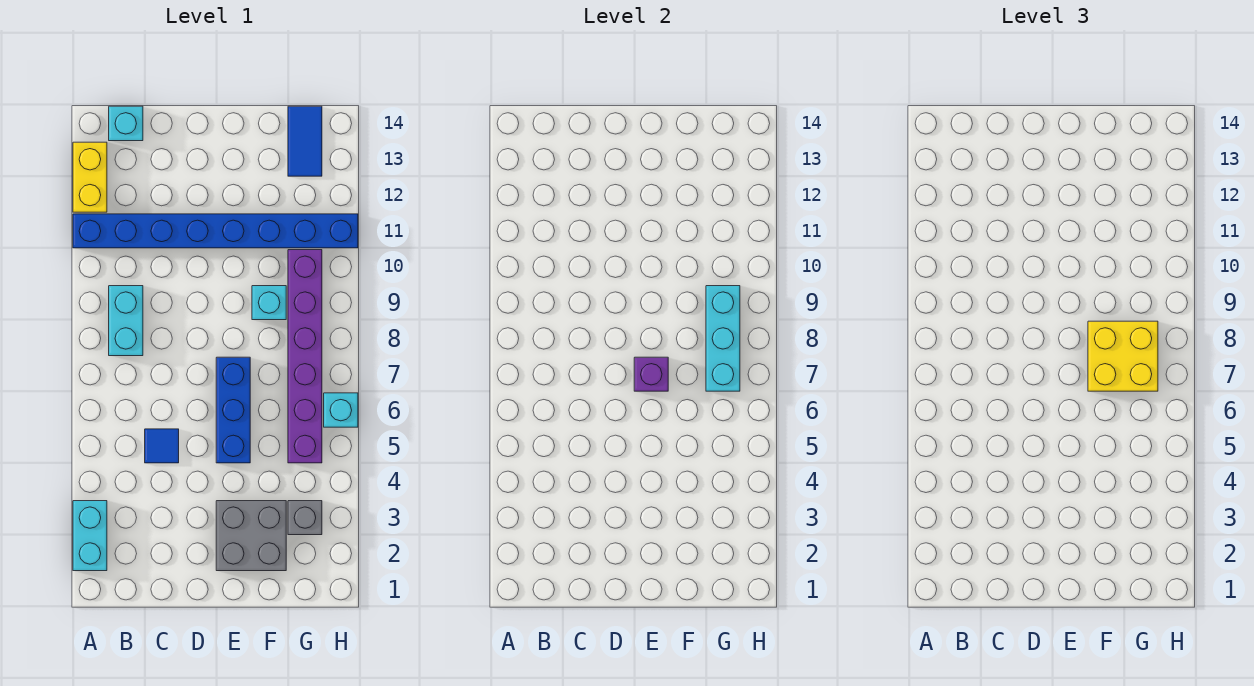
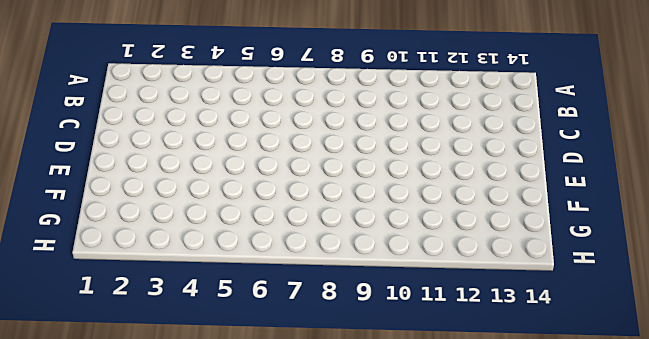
none -> cyan 1x2 brick [73,501,107,571]
none -> blue 1x8 brick [73,214,358,248]
none -> yellow 1x2 brick [73,142,107,212]

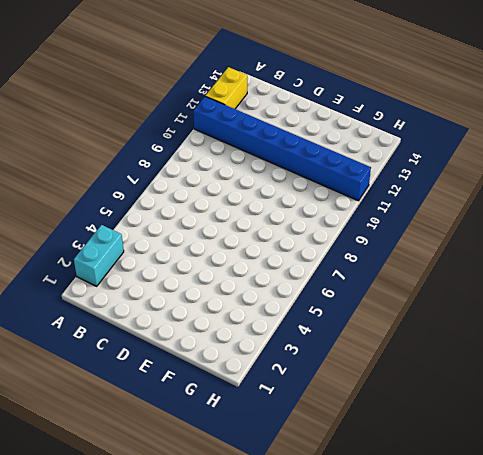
none -> cyan 1x2 brick [109,286,143,356]
none -> cyan 1x1 brick [109,106,143,141]
none -> blue 1x1 tile [145,429,179,463]

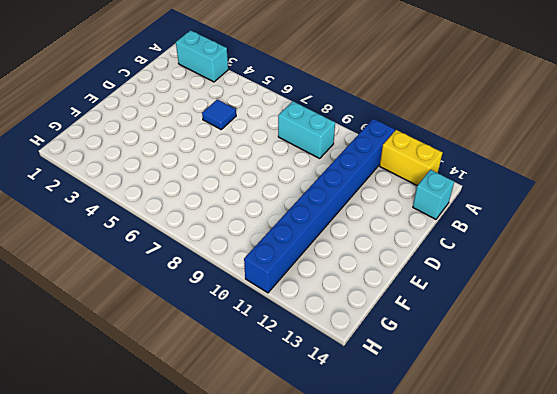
none -> grey 2x2 brick [216,501,286,571]
none -> blue 1x3 brick [216,357,250,463]
none -> cyan 1x1 brick [252,286,286,320]

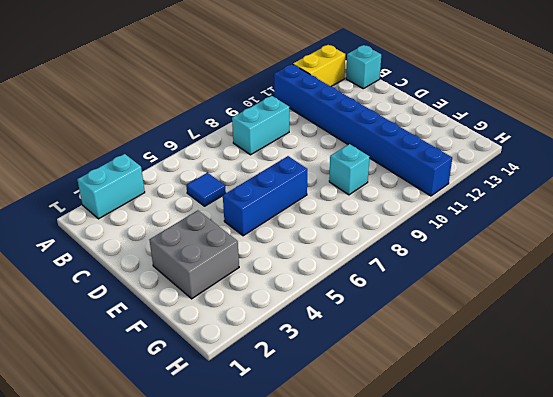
none -> grey 1x1 brick [288,501,322,535]
none -> purple 1x6 brick [288,250,322,463]
none -> blue 1x2 tile [288,106,322,176]

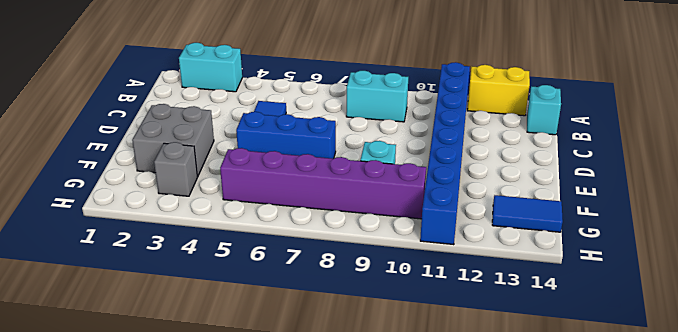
none -> cyan 1x1 brick [324,393,358,427]
none -> purple 1x1 brick [634,357,668,391]
none -> cyan 1x3 brick [706,286,740,391]

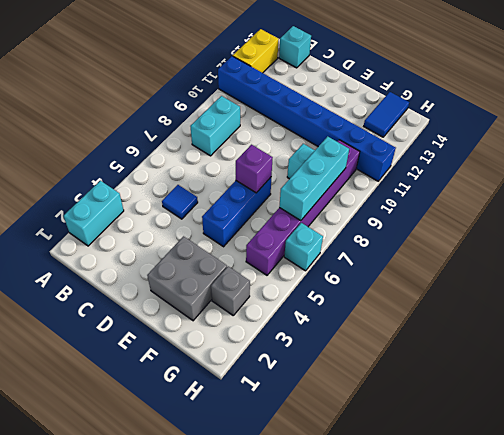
none -> yellow 2x2 brick [1088,321,1158,391]

